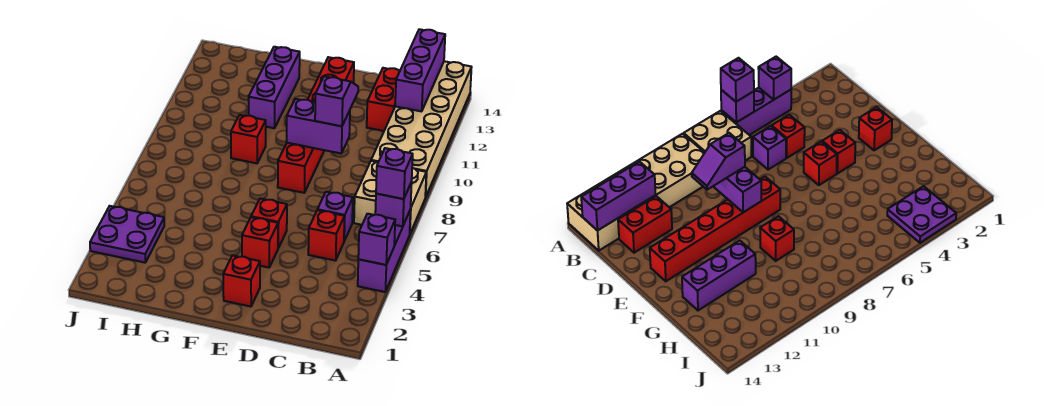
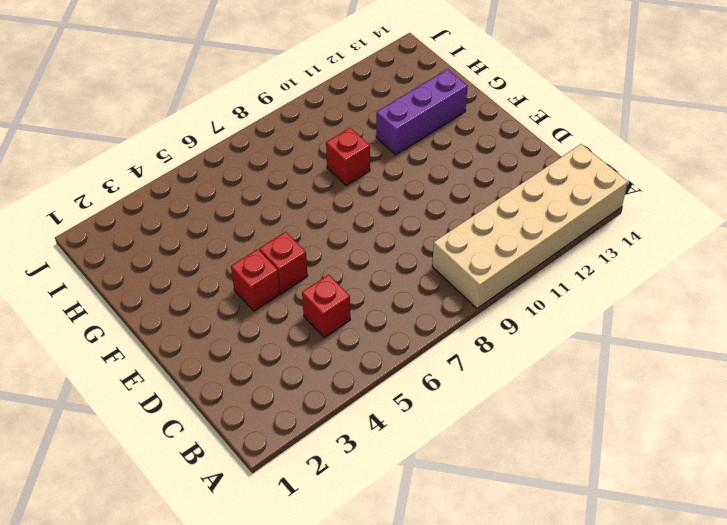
none -> purple 1x3 brick [358,209,411,292]
none -> tan 2x2 brick [354,161,426,233]
none -> purple 1x1 brick [317,192,353,241]

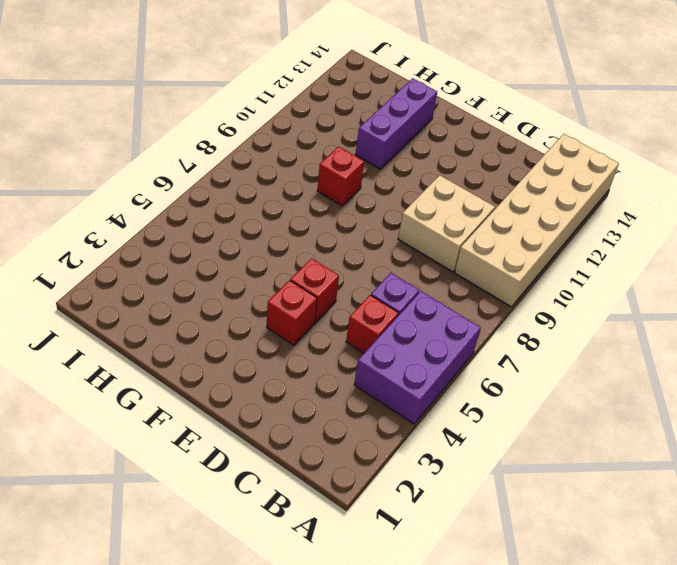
purple 2x3 brick [354,291,481,424] -> purple 1x3 brick [358,209,411,292]
tan 2x2 brick [398,175,495,272] -> tan 2x2 brick moved to [354,161,426,233]
none -> red 1x2 brick [367,68,400,131]
none -> red 1x1 brick [223,255,260,307]
none -> red 1x6 brick [278,57,354,193]

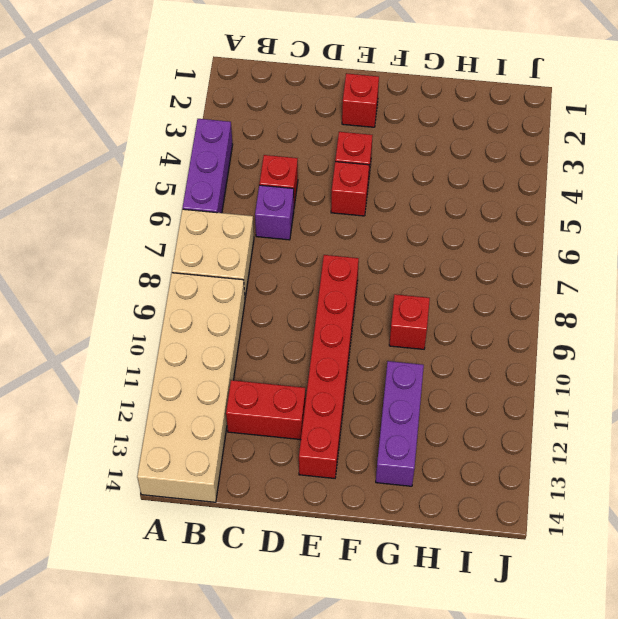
red 1x2 brick [226,380,305,440] -> red 1x2 brick turned to [367,68,400,131]
none -> purple 2x2 plate [90,206,164,263]
none -> purple 1x1 brick [358,214,395,265]
none -> purple 1x1 brick [375,182,412,226]

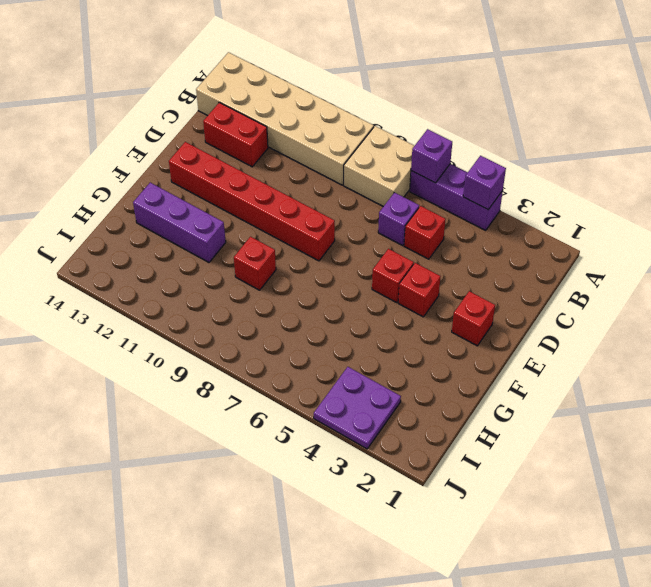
none -> purple 1x3 brick [395,29,445,111]
none -> purple 1x2 brick [287,99,350,153]
none -> purple 1x1 brick [376,148,413,199]

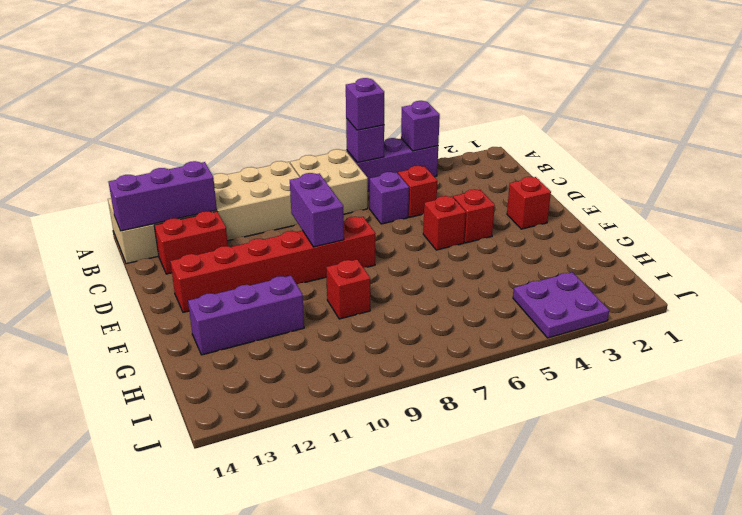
none -> purple 1x2 slope [315,76,358,126]

